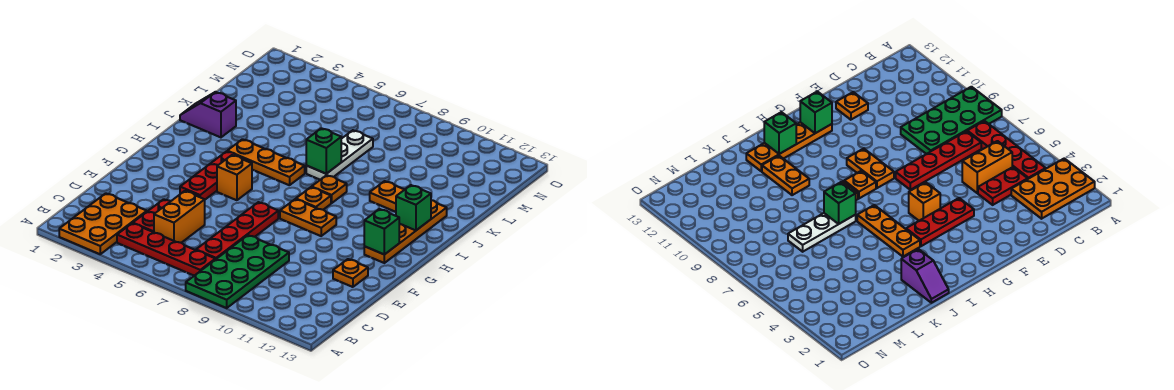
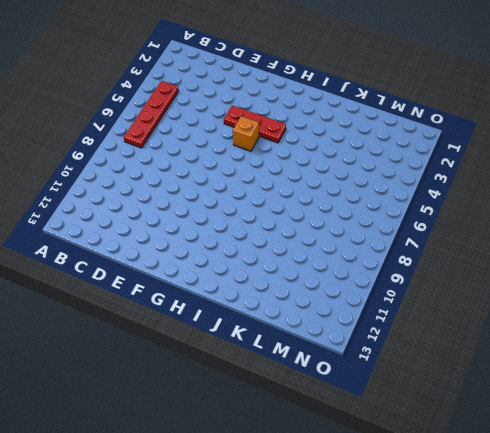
none -> orange 2x3 plate [59,193,147,254]
none -> green 2x4 plate [186,235,289,308]
none -> red 1x2 plate [133,199,171,232]

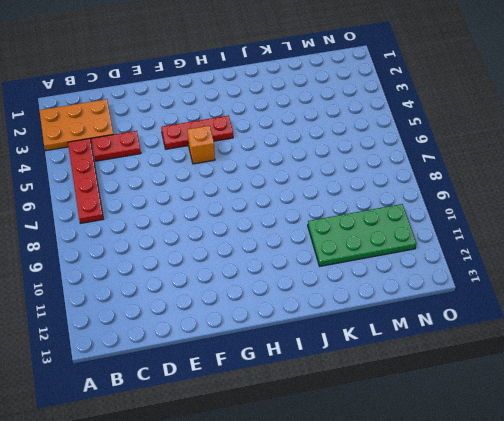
green 2x4 plate [308,204,416,266] -> green 2x4 plate moved to [186,235,289,308]
none -> orange 1x2 brick [154,191,205,243]
none -> red 1x4 plate [196,202,278,260]
none -> orange 1x1 plate [333,259,368,287]

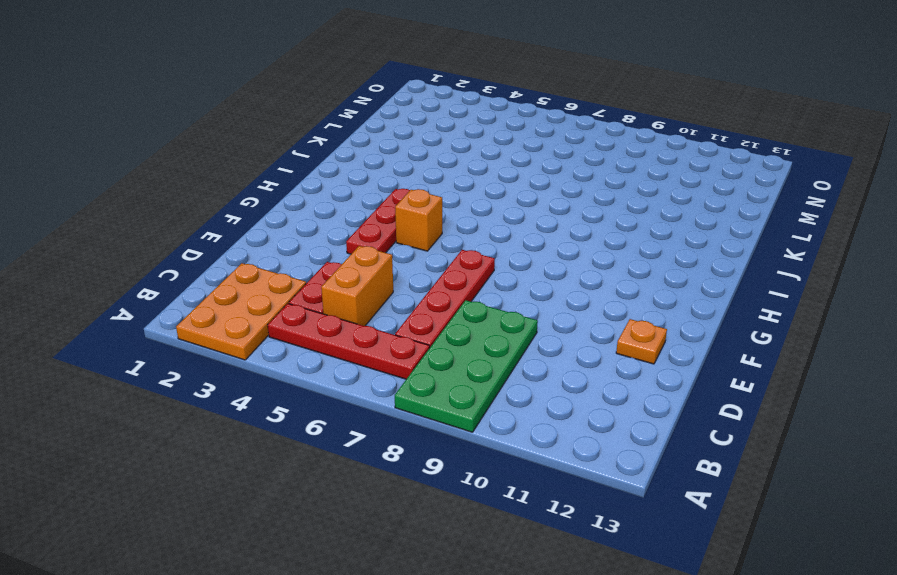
none -> orange 1x2 plate [280,199,336,236]
none -> orange 1x4 plate [364,200,447,263]
none -> orange 1x1 plate [296,187,331,210]

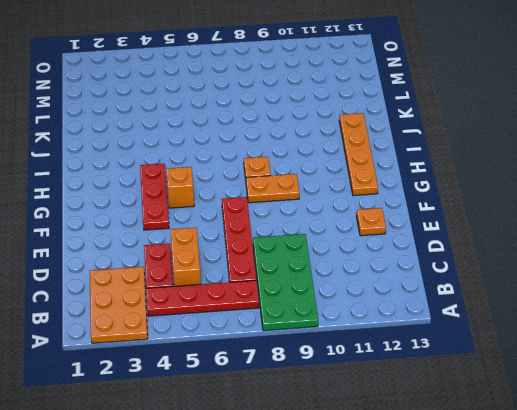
none -> orange 1x3 plate [227,139,305,185]
none -> orange 1x1 plate [312,175,347,203]
none -> purple 1x2 slope [180,92,236,137]

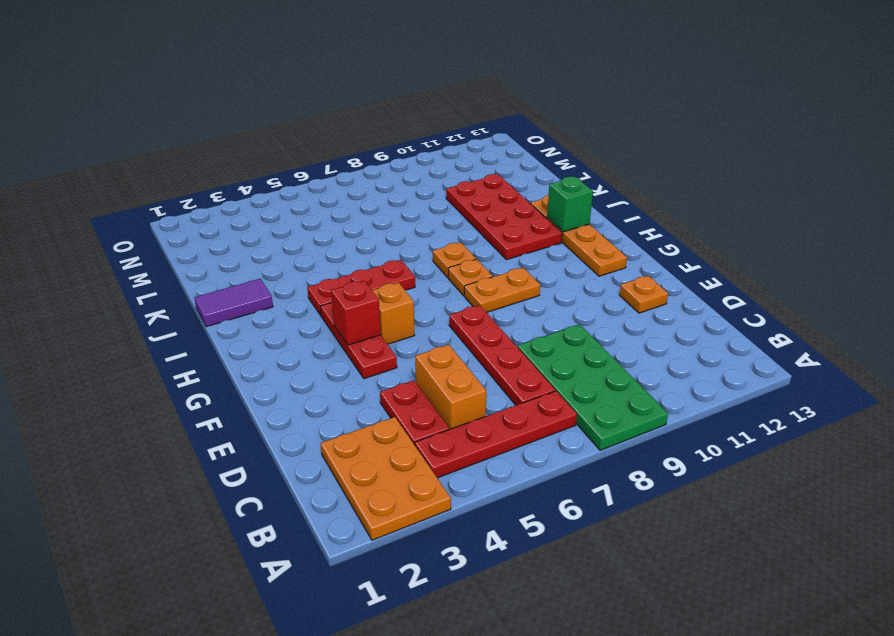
red 1x1 brick [331,281,381,345] -> none
red 1x3 plate [307,260,415,315] -> orange 1x3 plate [227,139,305,185]
red 2x4 plate [446,174,562,260] -> orange 1x2 plate [370,181,404,212]
purple 1x2 tile [194,279,273,327] -> purple 1x2 slope [180,92,236,137]
none -> white 1x3 plate [306,130,373,180]
none -> green 1x1 brick [364,209,399,255]
none -> green 1x1 brick [306,128,341,174]

